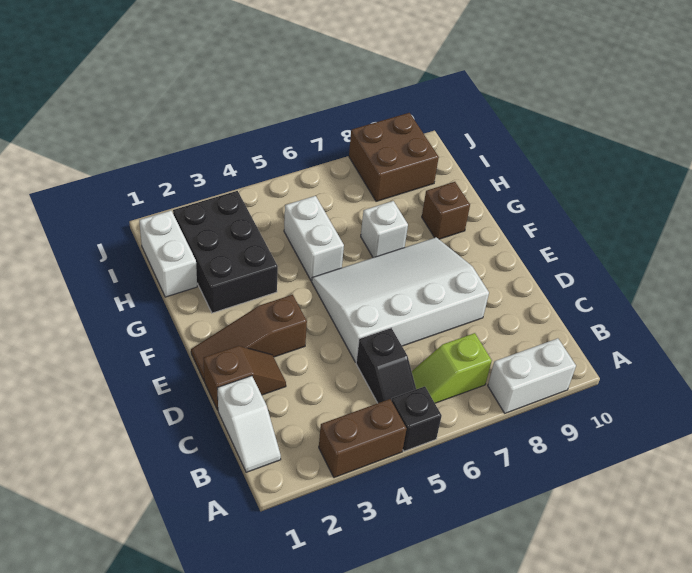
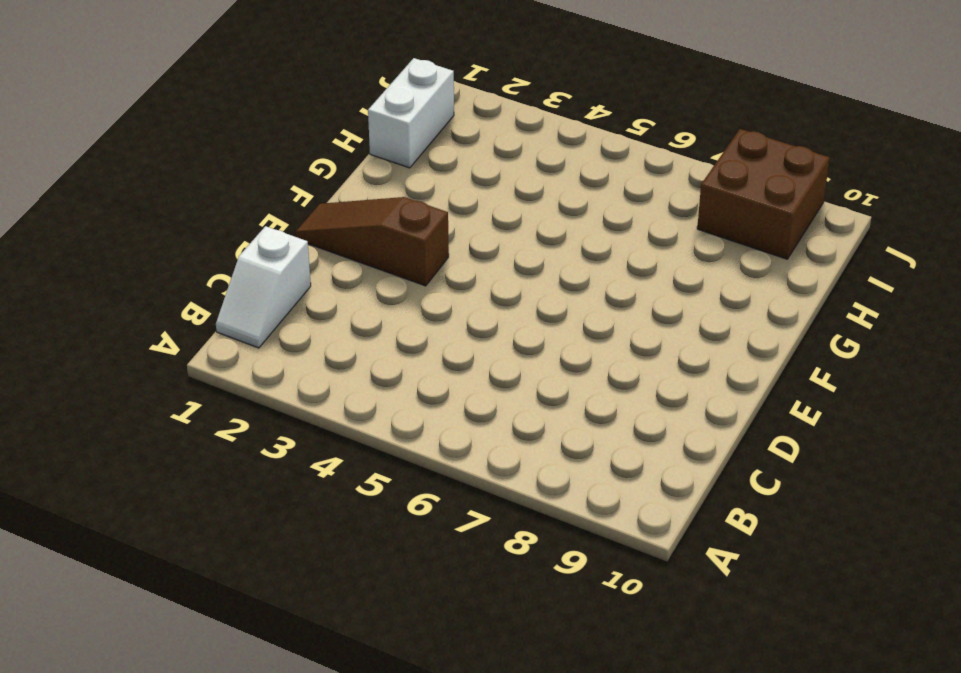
none -> brown 1x2 brick [319,399,407,478]
none -> black 1x1 brick [392,386,442,451]
none -> white 1x2 brick [488,338,576,413]

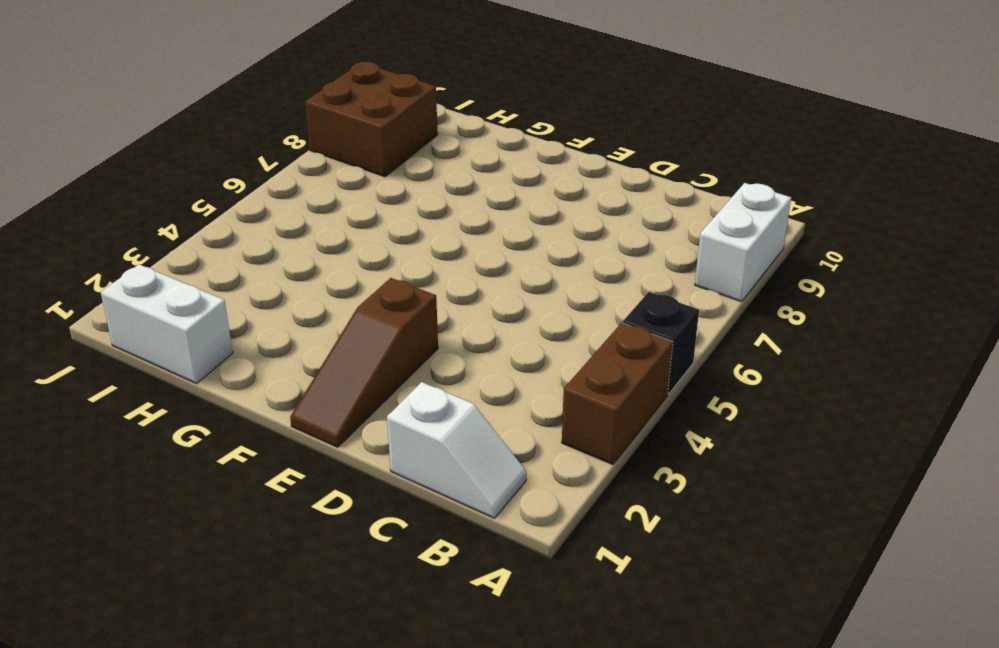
none -> black 1x2 slope [356,328,416,403]
none -> lime 1x2 slope [412,333,492,403]
none -> brown 1x2 slope [203,346,286,410]

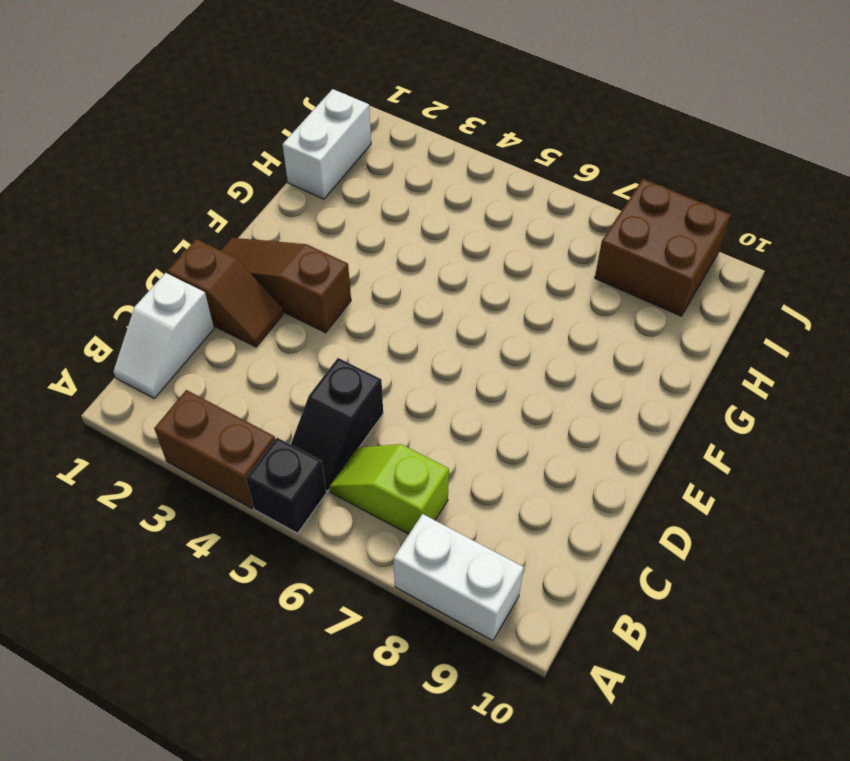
none -> white 3x4 slope [312,237,489,362]
none -> black 2x3 brick [173,191,278,313]
none -> white 1x2 brick [284,196,344,281]

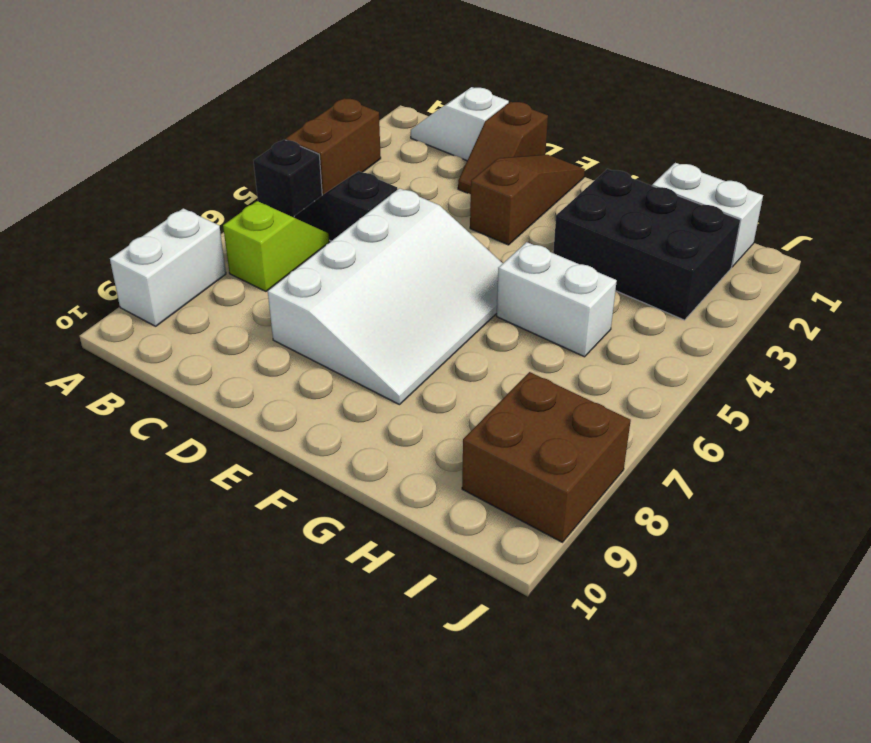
none -> white 1x1 brick [361,201,408,258]
none -> brown 1x1 brick [422,182,470,239]

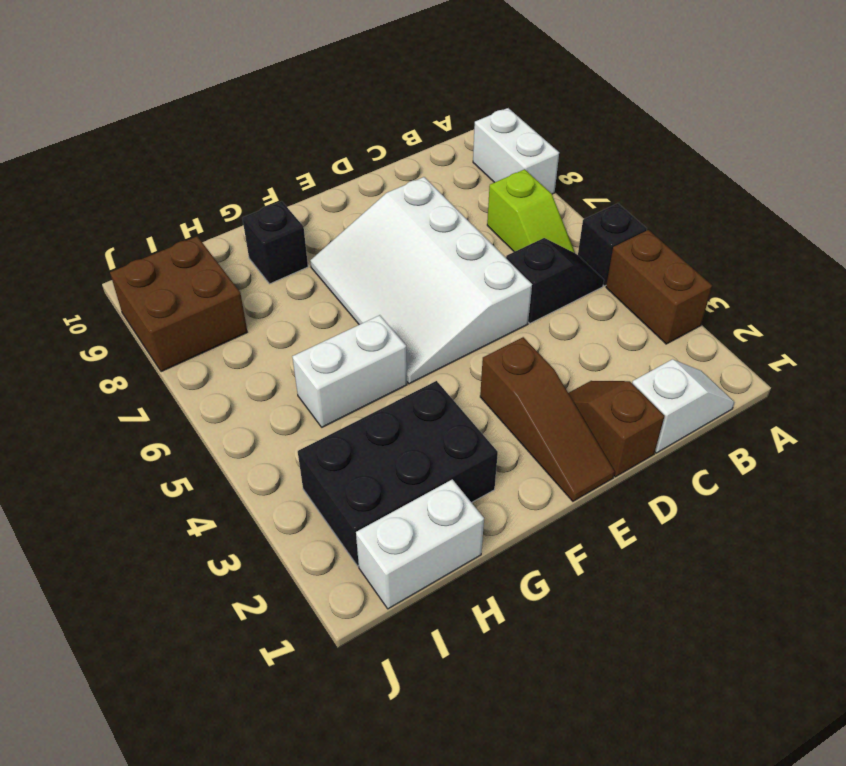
black 1x1 brick [242,201,308,284] -> brown 1x1 brick [422,182,470,239]
none -> white 1x1 brick [361,201,408,258]

